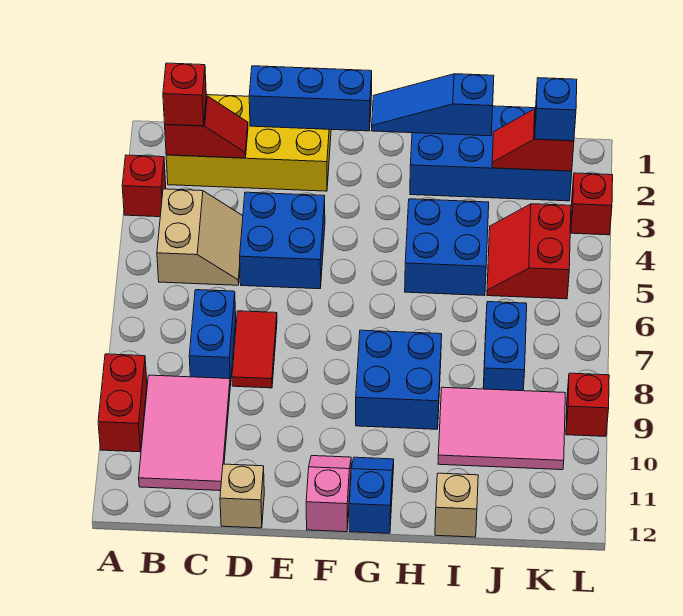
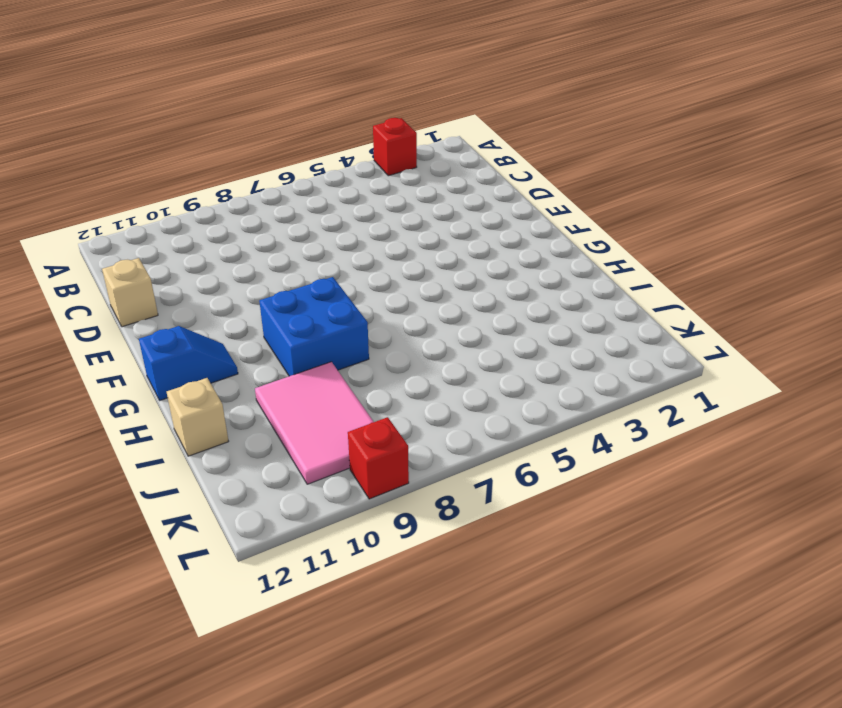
none -> red 1x2 brick [98,354,147,452]
none -> yellow 2x4 brick [166,95,331,191]
none -> tan 2x2 slope [157,189,243,285]

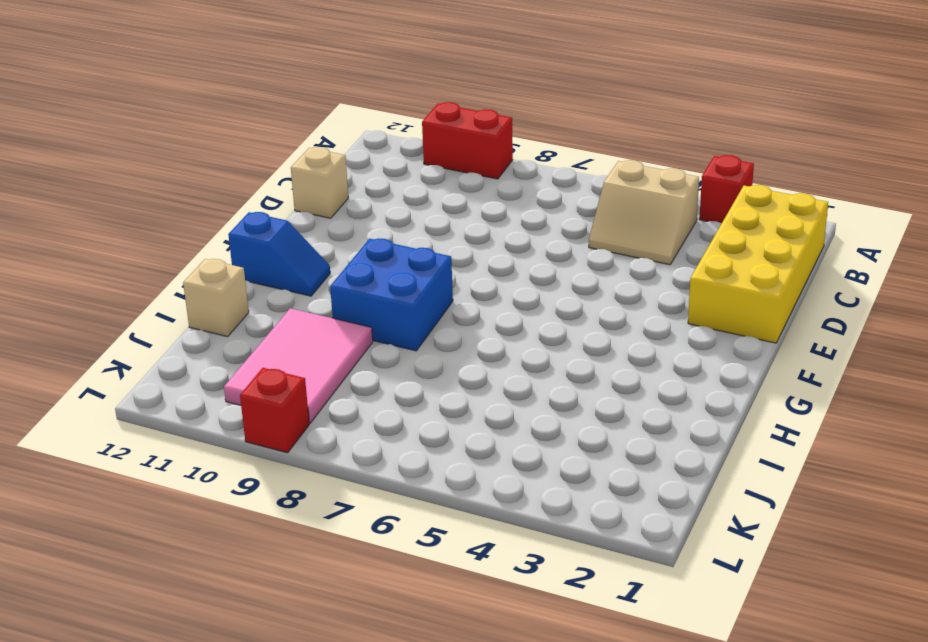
none -> pink 2x3 tile [139,375,230,491]
none -> blue 1x2 brick [189,290,236,386]
none -> blue 2x2 brick [240,192,325,289]

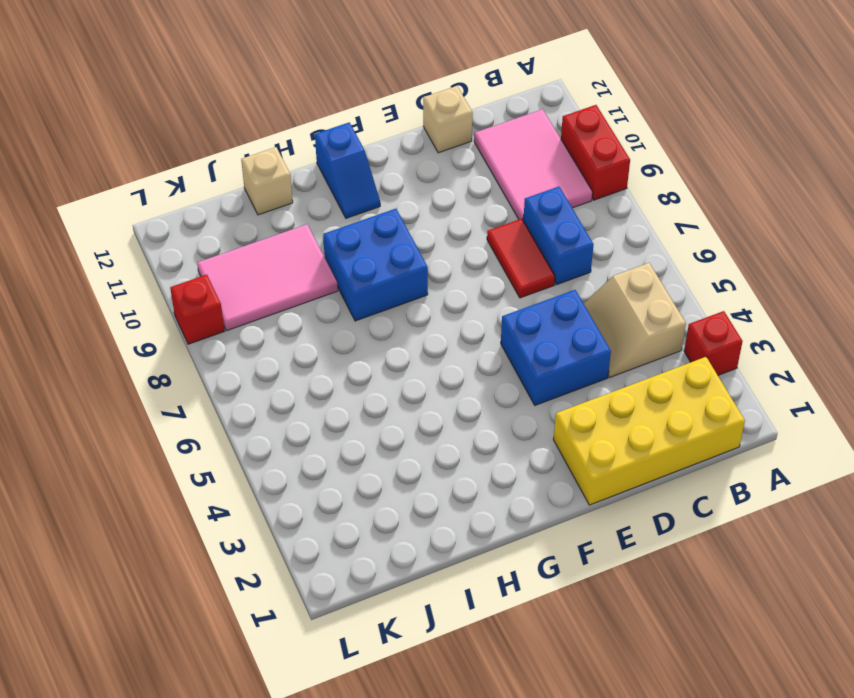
none -> pink 1x2 slope [306,456,351,532]
none -> blue 2x4 brick [410,106,572,201]
none -> blue 2x2 brick [405,199,489,296]

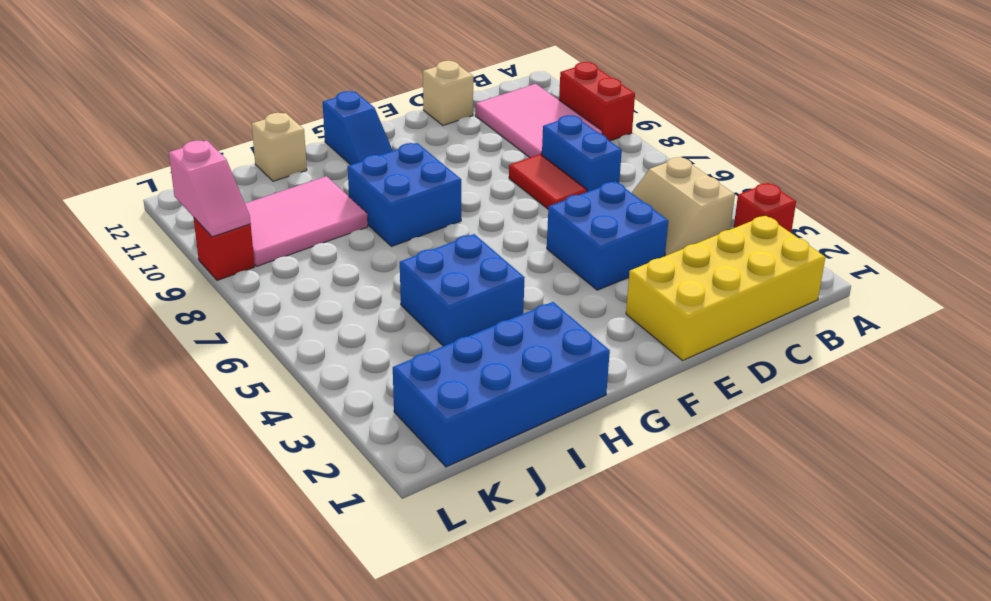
pink 1x2 slope [169,140,251,237] -> pink 1x2 slope moved to [306,456,351,532]
none -> red 2x2 slope [487,204,571,299]
none -> blue 1x2 brick [483,302,527,391]
none -> red 1x1 brick [571,173,613,235]

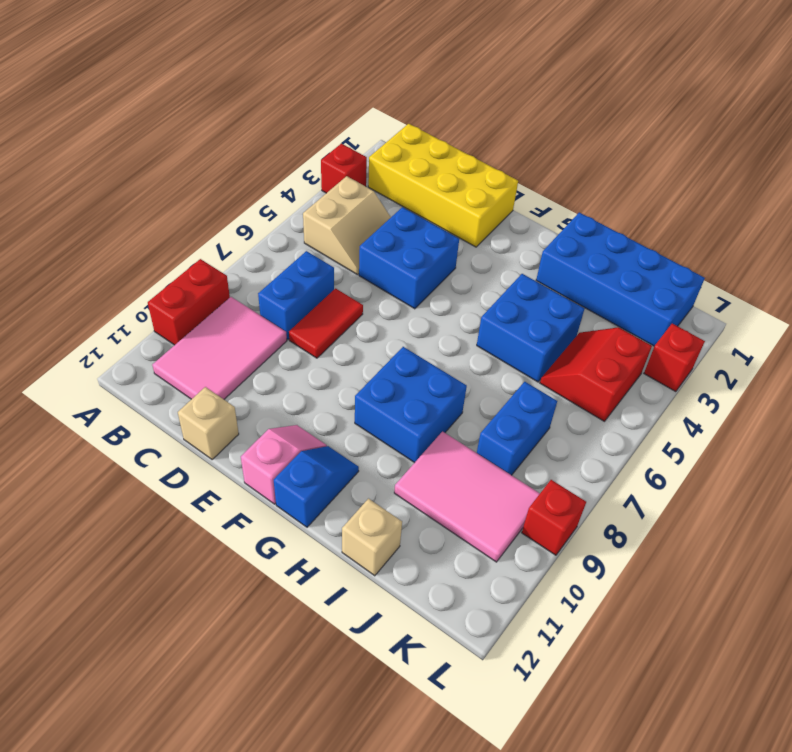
none -> red 1x2 slope [165,96,248,158]
none -> blue 1x3 brick [249,66,372,131]
none -> blue 1x3 slope [372,74,494,136]

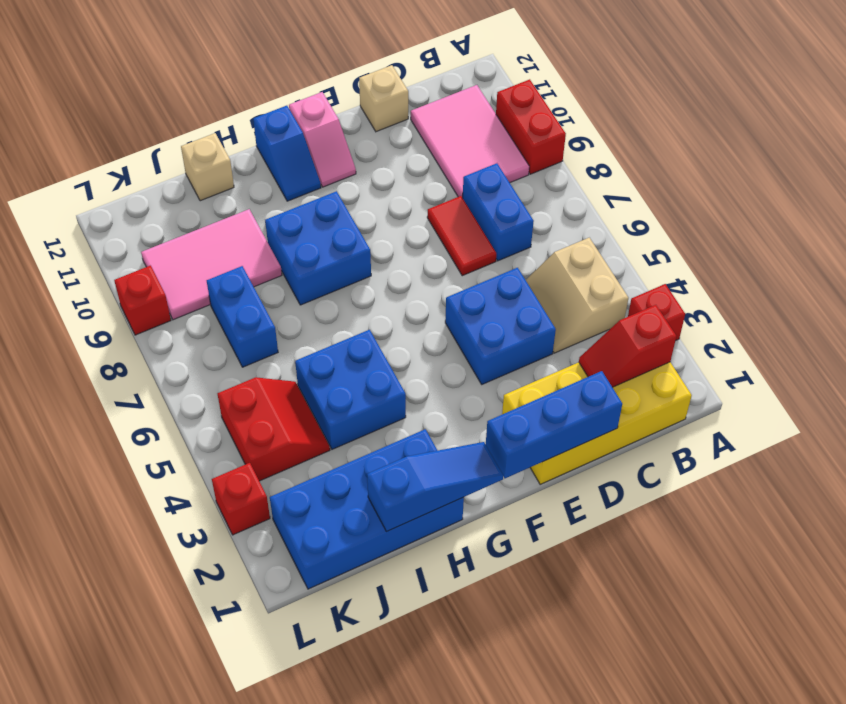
none -> red 1x2 slope [492,109,574,171]
none -> red 1x1 brick [163,63,206,126]
none -> blue 1x1 brick [535,78,577,141]

